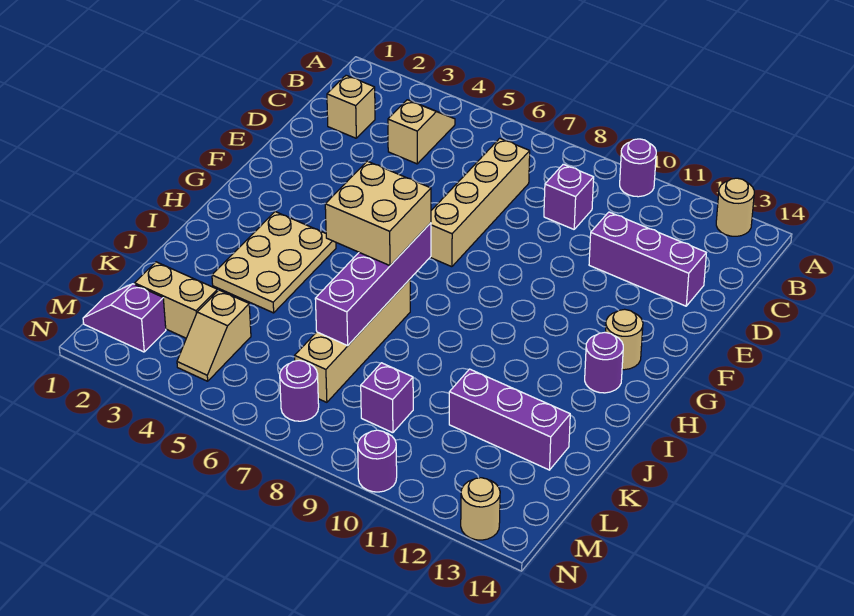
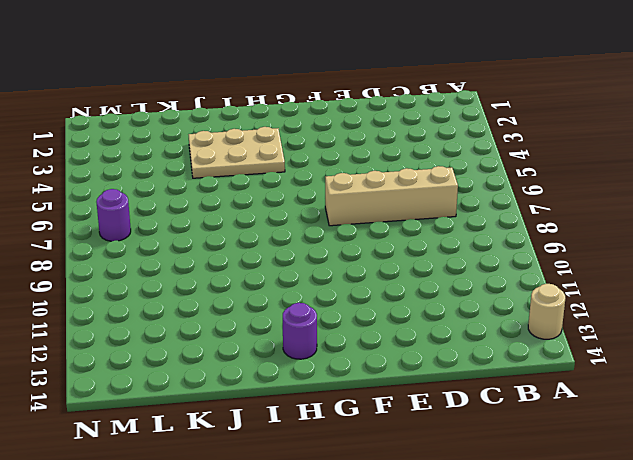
none -> purple 1x1 round brick [620,139,656,197]
none -> tan 1x2 slope [388,100,455,164]
none -> tan 1x1 brick [327,75,375,138]

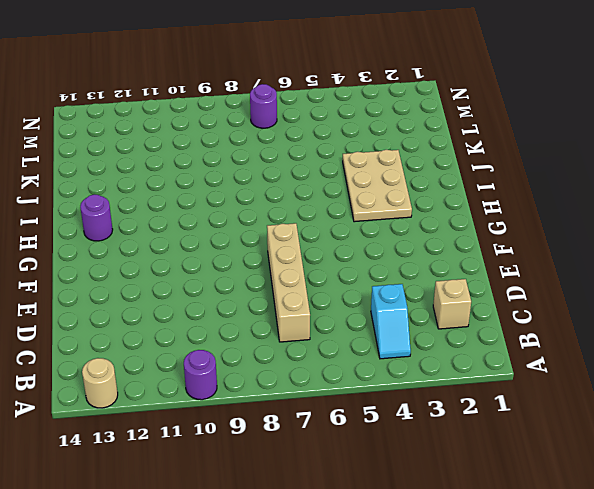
cyan 1x2 slope [371,284,411,359] -> tan 1x2 slope [388,100,455,164]
none -> purple 1x1 brick [544,164,594,229]
none -> purple 1x3 brick [589,212,706,306]
none -> tan 1x1 round brick [606,309,643,370]

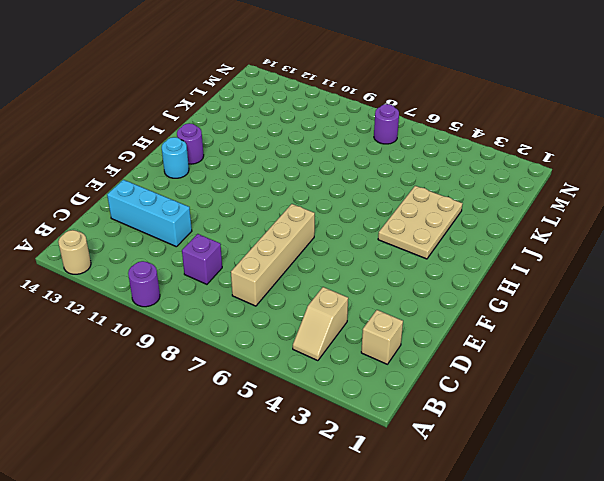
cyan 1x3 brick [107,180,192,247] -> purple 1x3 brick [589,212,706,306]
cyan 1x1 round brick [162,137,189,178] -> tan 1x1 round brick [606,309,643,370]
none -> tan 1x4 brick [295,279,410,402]
none -> purple 1x3 brick [449,369,570,470]
none -> tan 1x2 brick [135,262,218,338]

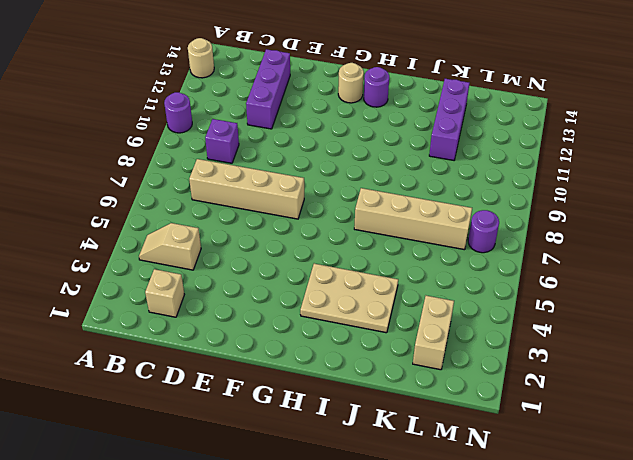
none -> tan 1x2 slope [177,290,251,381]
none -> purple 1x1 brick [361,363,413,433]
none -> purple 1x2 slope [83,284,166,352]

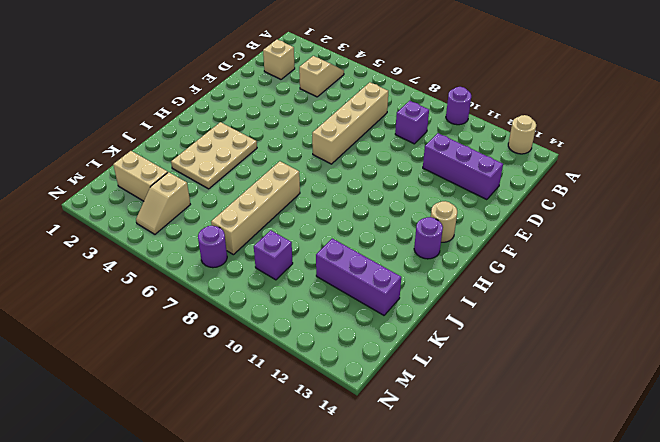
none -> purple 1x2 slope [83,284,166,352]
none -> purple 1x1 round brick [358,430,397,492]
none -> tan 1x1 round brick [461,478,500,540]

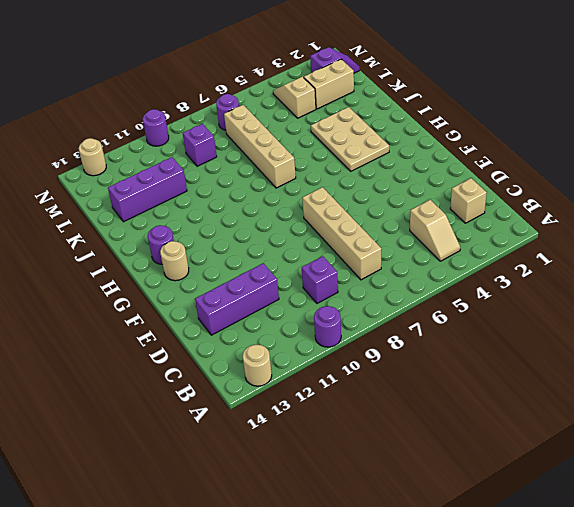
none -> purple 1x4 brick [315,223,431,346]
none -> tan 2x2 brick [325,161,431,266]

